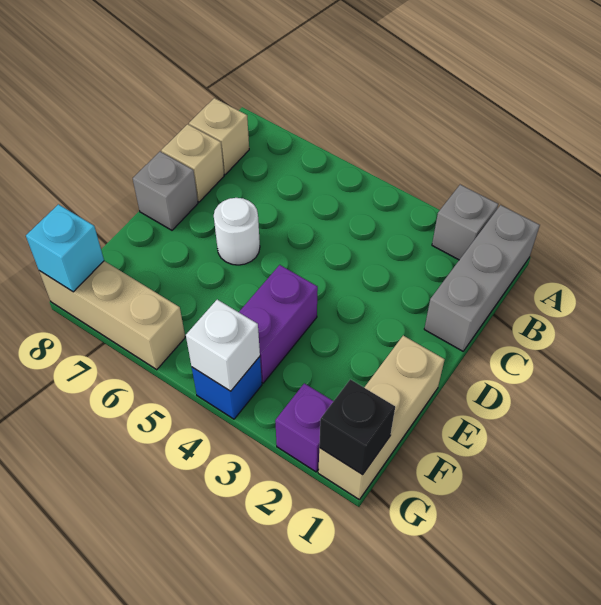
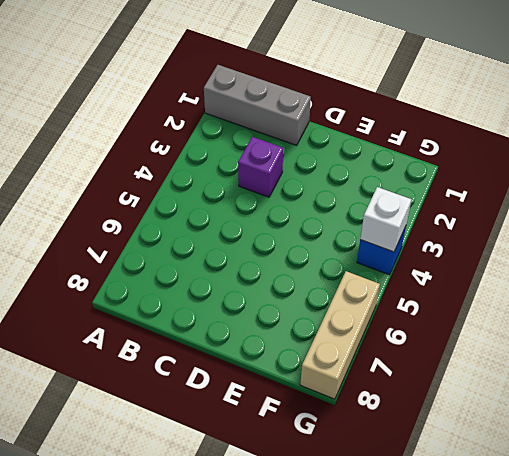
purple 1x1 brick [238,137,283,197] -> purple 1x1 brick moved to [275,383,333,472]
none -> grey 1x1 brick [432,185,498,260]
none -> tan 1x1 brick [189,98,249,174]
none -> tan 1x1 brick [161,124,224,202]

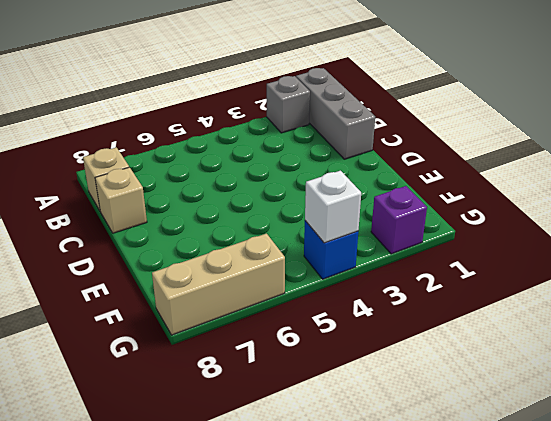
none -> white 1x1 round brick [214,198,260,265]
none -> grey 1x1 brick [133,152,198,230]
none -> tan 1x3 brick [318,336,445,499]

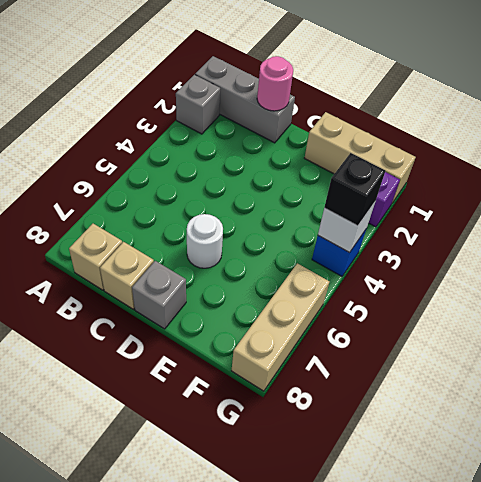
pink 1x1 round brick [257,56,293,111] -> none
black 1x1 brick [324,153,385,226] -> black 1x1 brick moved to [319,379,395,475]
none -> purple 1x2 brick [239,265,318,383]
none -> cyan 1x1 brick [26,204,104,292]

